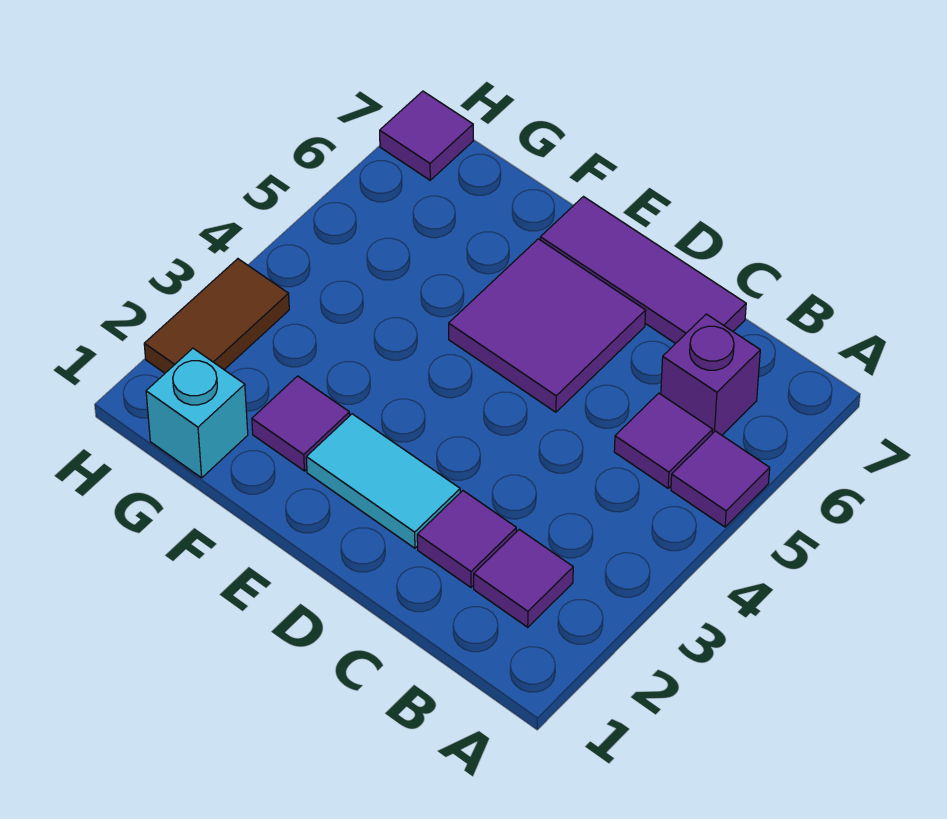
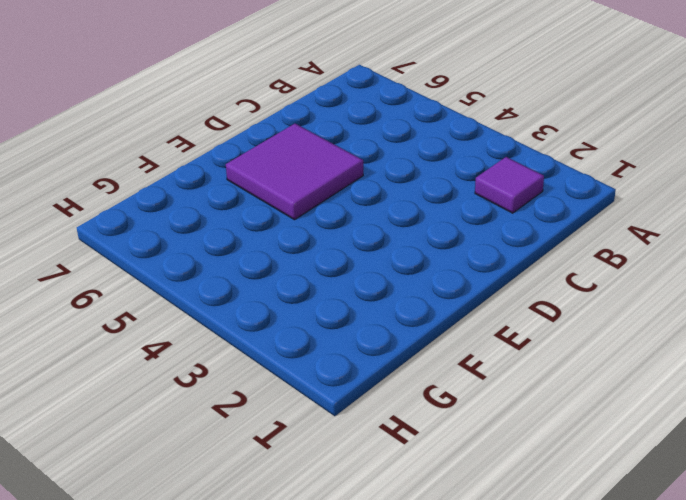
none -> purple 1x1 tile [671,431,770,527]
none -> purple 1x1 tile [614,393,713,488]
none -> purple 1x1 brick [661,314,760,435]

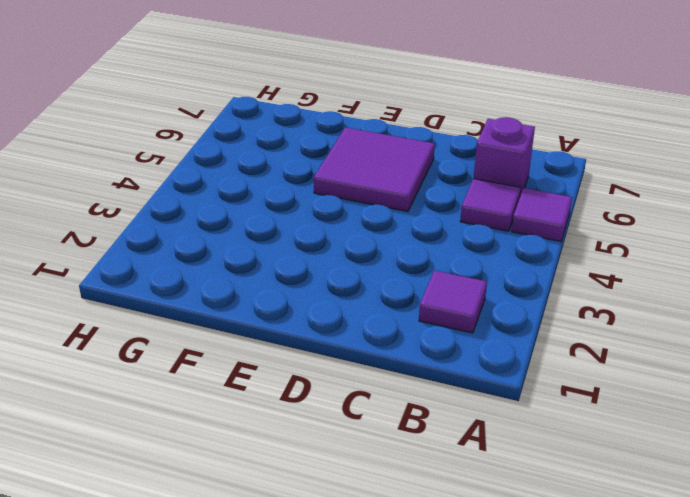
none -> purple 1x1 tile [417,491,516,587]
none -> purple 1x3 tile [540,197,746,344]
none -> cyan 1x2 tile [306,414,460,548]

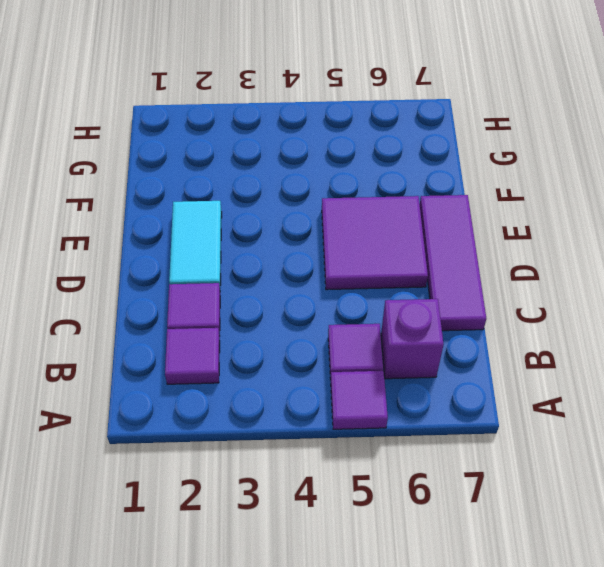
none -> purple 1x1 tile [252,376,350,471]
none -> cyan 1x1 brick [146,348,248,478]
none -> brown 1x2 tile [144,259,289,373]

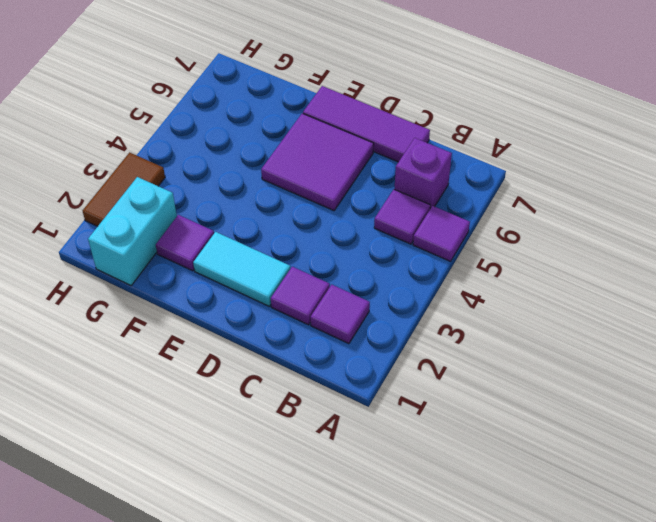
cyan 1x2 brick [88,177,177,285] -> cyan 1x1 brick [146,348,248,478]
none -> purple 1x1 tile [380,91,473,180]

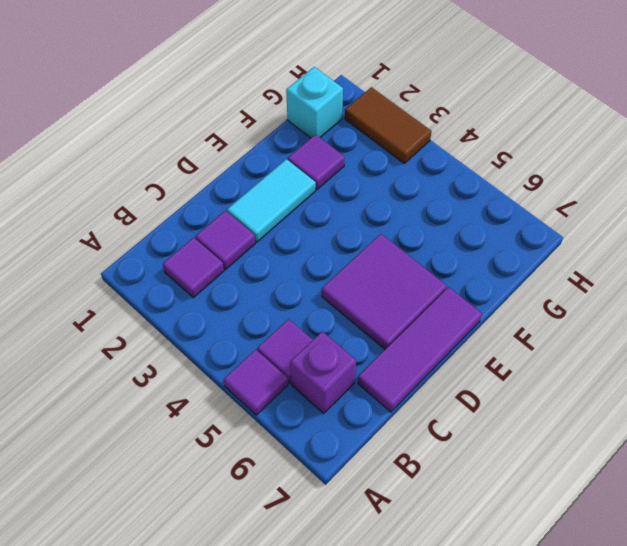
none -> purple 1x1 tile [380,91,473,180]

